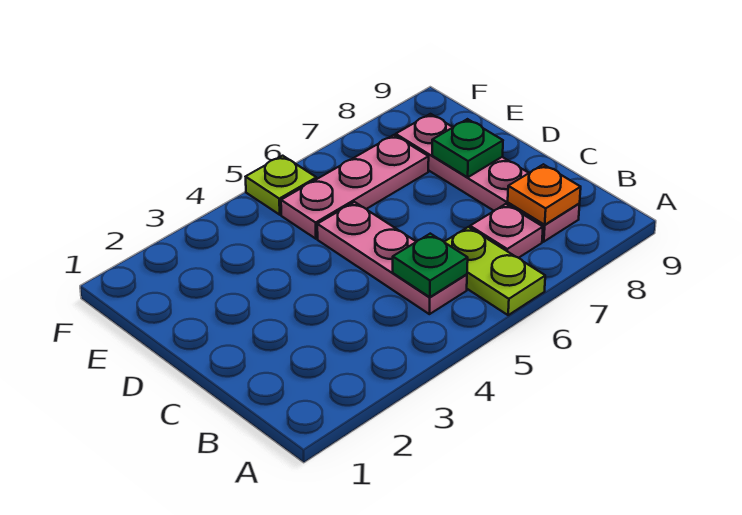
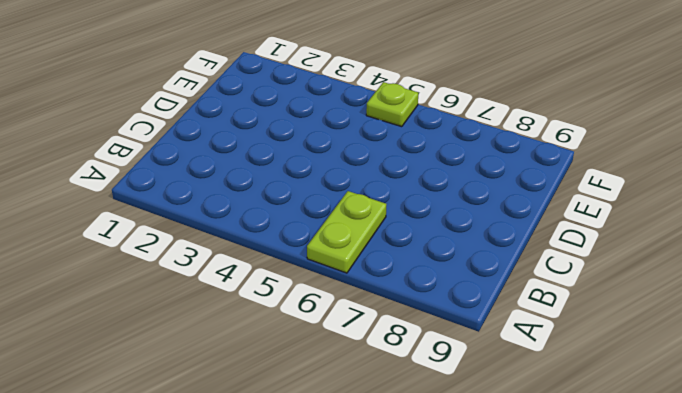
none -> pink 1x3 plate [317,202,467,314]
none -> pink 1x1 plate [470,204,543,258]

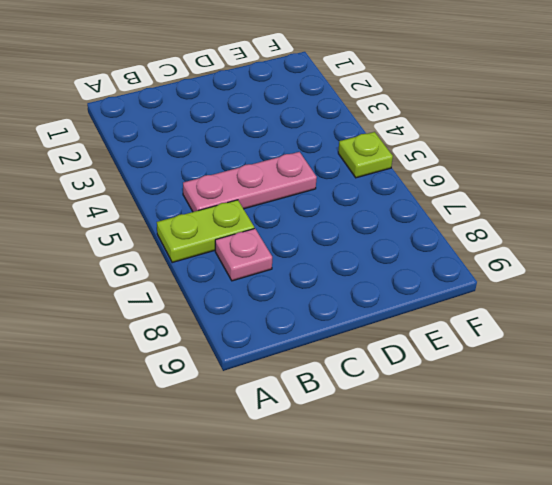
none -> pink 1x4 plate [396,114,580,242]
none -> pink 1x3 plate [281,135,429,239]

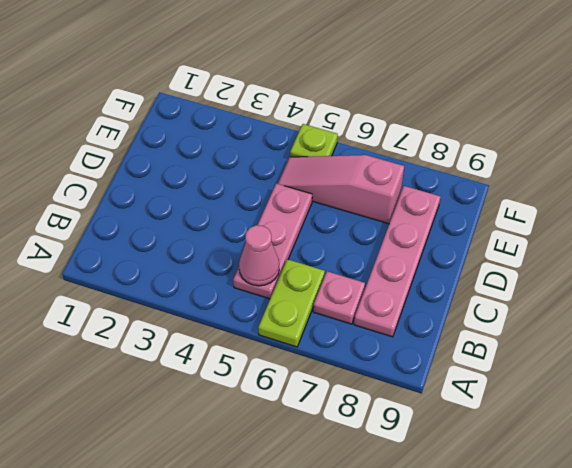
pink 1x1 cone [239,225,279,286] -> green 1x1 plate [393,234,468,297]
pink 1x3 slope [278,155,404,224] -> pink 1x3 plate [281,135,429,239]
none -> orange 1x1 plate [508,164,581,225]
none -> green 1x1 plate [432,119,503,177]

